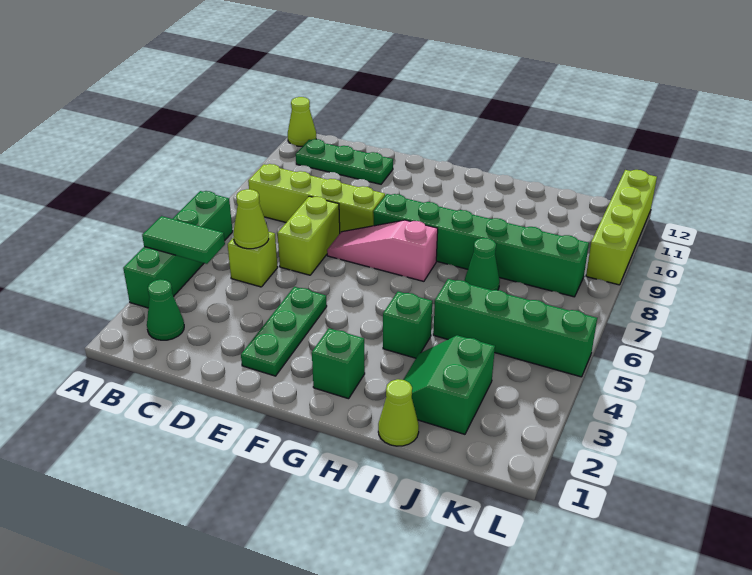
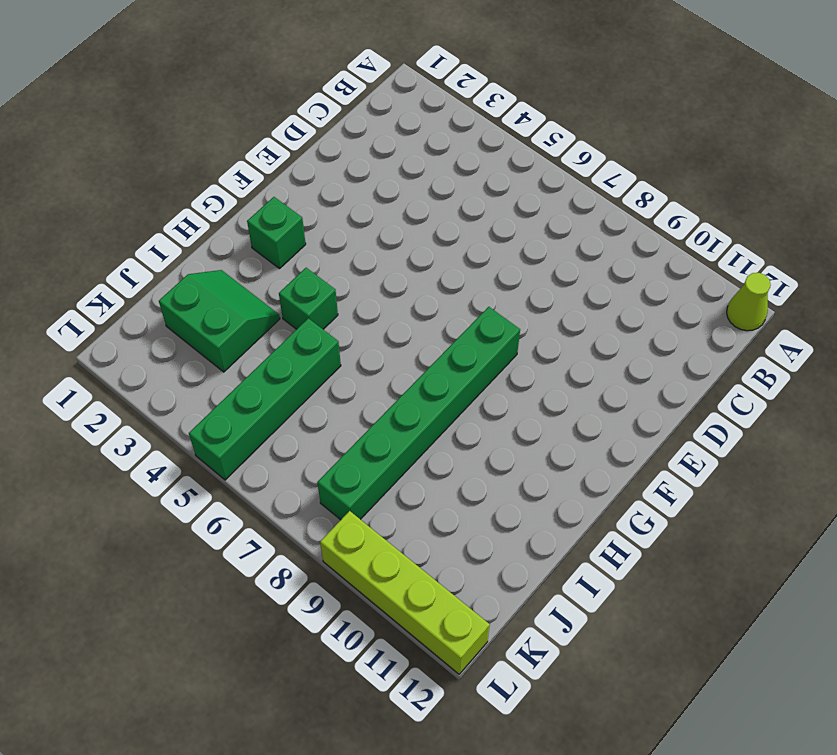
none -> green 1x4 brick [123,191,233,308]
none -> green 1x1 cone [147,279,184,340]
none -> lime 1x4 brick [248,164,385,233]

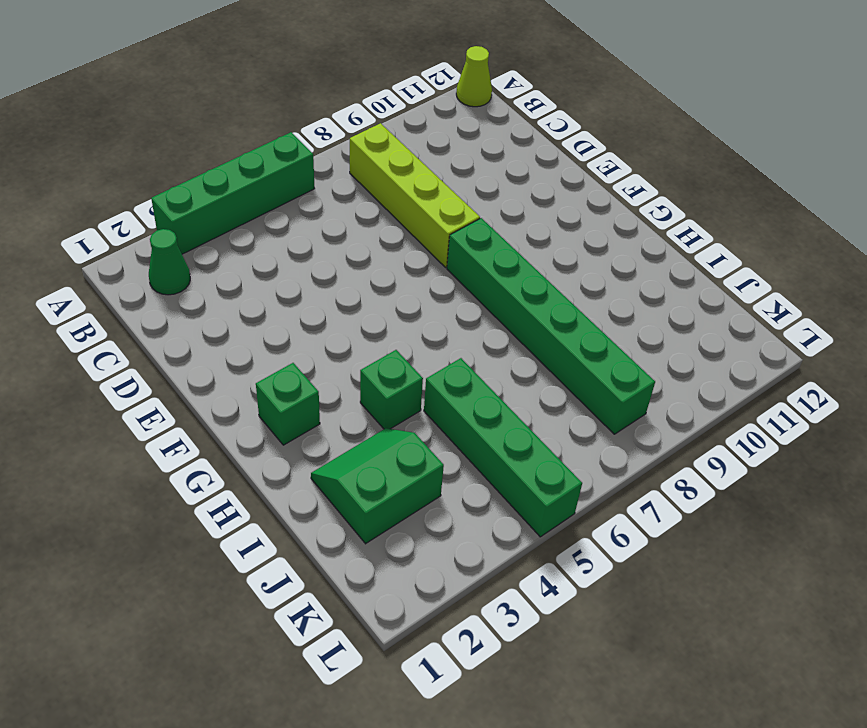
none -> green 1x3 plate [296,139,393,184]
none -> lime 1x1 brick [228,232,278,287]
none -> lime 1x2 brick [278,196,340,275]

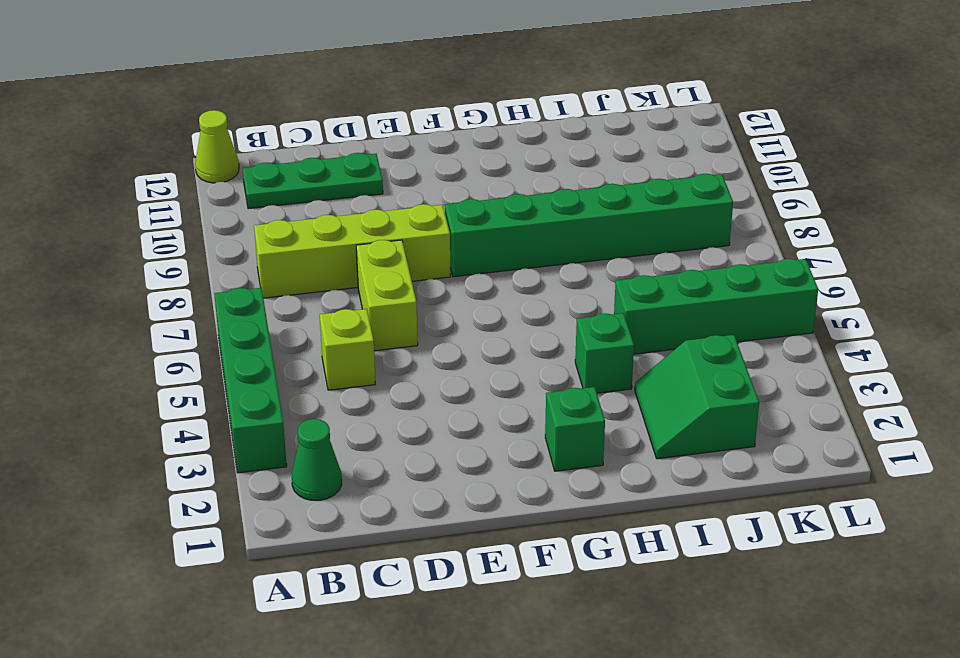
none -> green 1x3 plate [241,287,327,376]
none -> pink 1x3 slope [327,220,438,281]
none -> lime 1x1 cone [378,379,419,446]

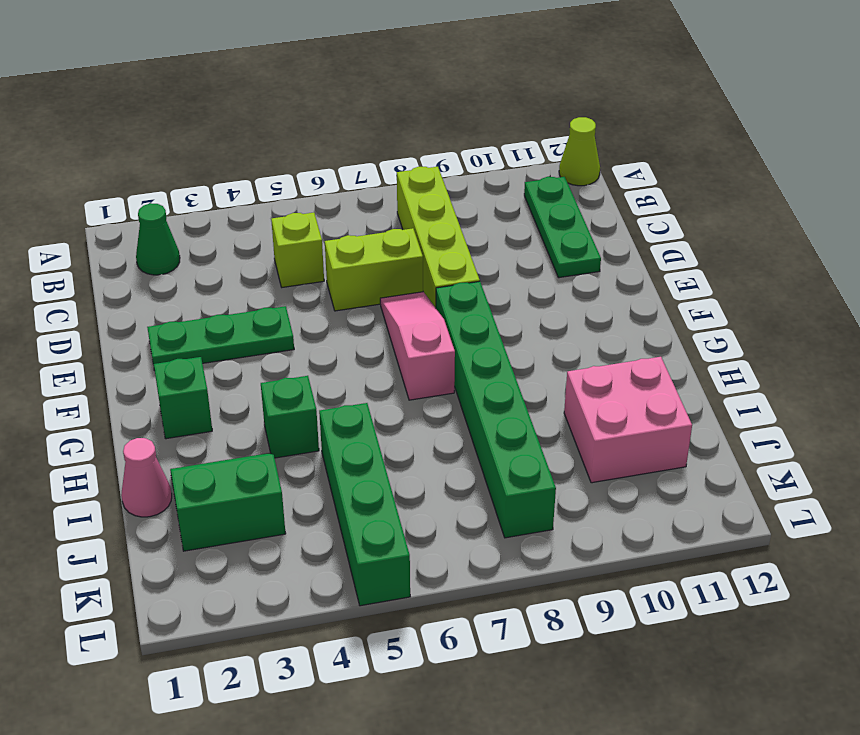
pink 1x1 cone [121,438,172,517] -> lime 1x1 cone [378,379,419,446]
pink 2x2 brick [564,357,692,483] -> none
none -> green 1x4 brick [123,191,233,308]
none -> green 1x1 cone [465,238,500,290]
none -> lime 1x4 brick [586,170,657,285]

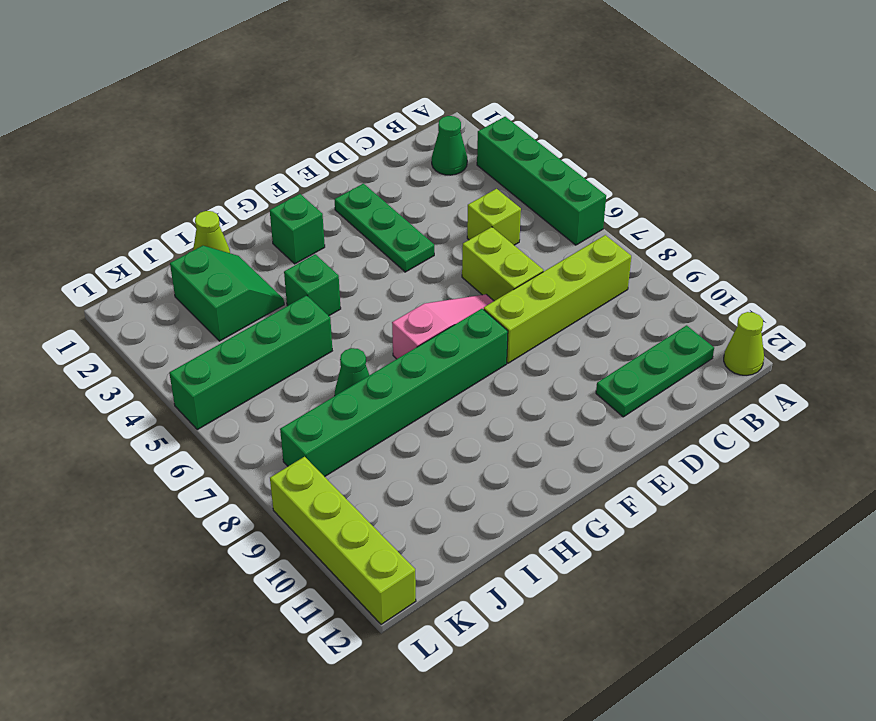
none -> green 1x2 tile [142,216,225,264]
none -> lime 1x1 cone [233,189,269,249]

